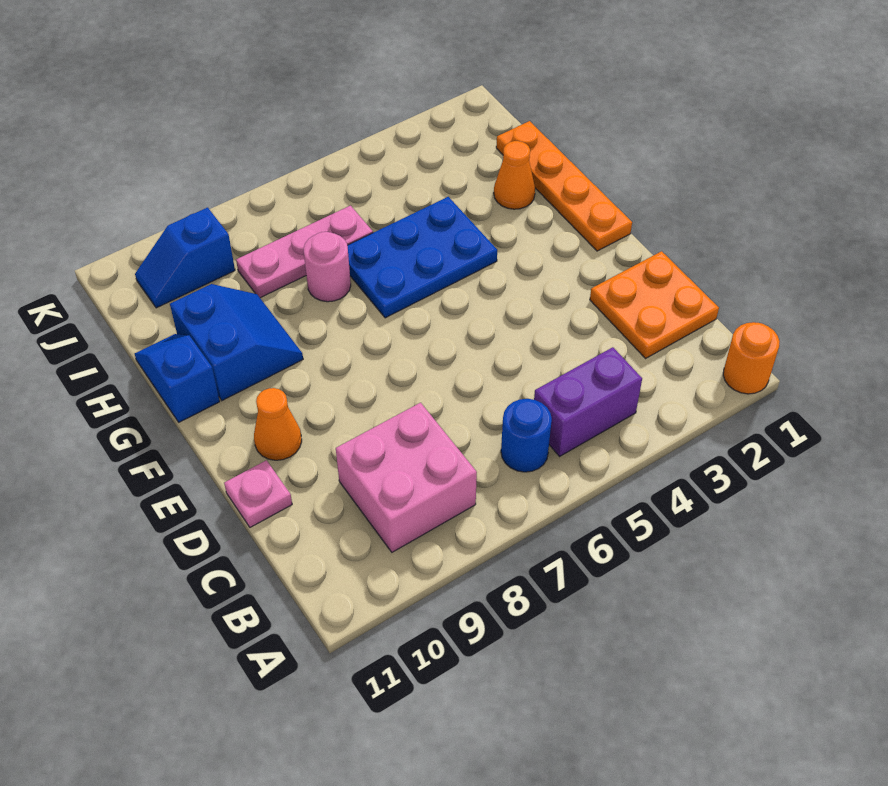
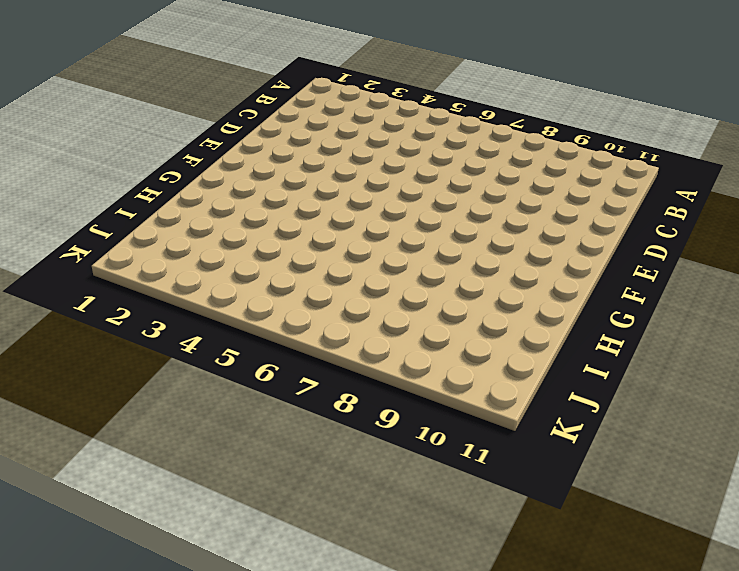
none -> orange 1x1 round brick [723,322,780,394]
none -> purple 1x2 brick [534,347,642,456]
none -> blue 1x1 round brick [501,399,552,472]

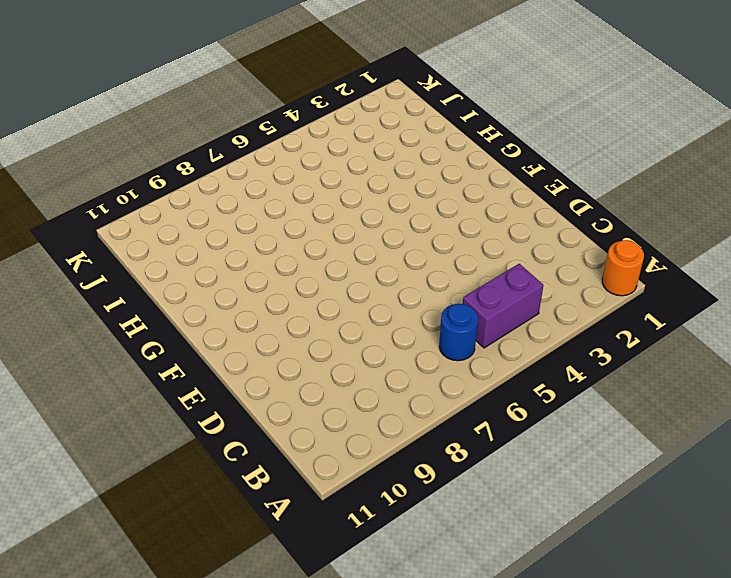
none -> pink 2x2 brick [336,403,477,552]
none -> orange 2x2 plate [590,251,719,358]
none -> pink 1x1 plate [224,460,292,527]

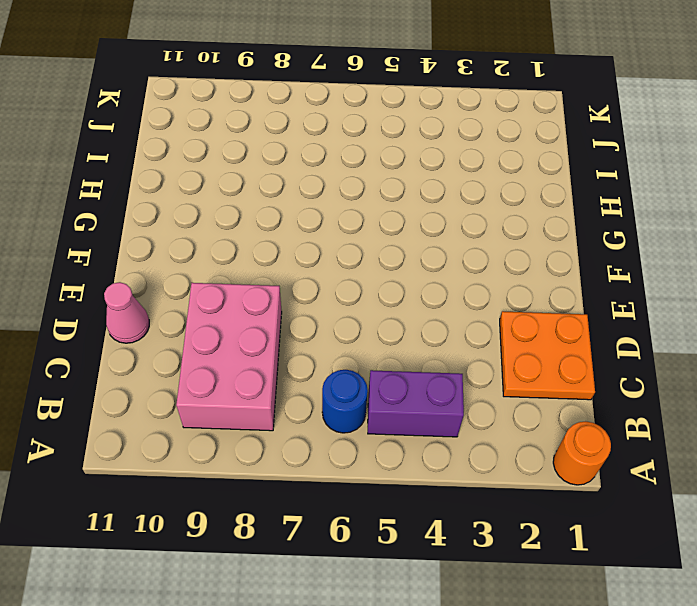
pink 2x3 brick [176,283,282,431] -> pink 2x2 brick [336,403,477,552]
pink 1x1 cone [104,282,149,343] -> pink 1x1 plate [224,460,292,527]
none -> orange 1x1 cone [254,388,302,460]
none -> orange 1x4 plate [496,121,632,251]
none -> blue 2x3 plate [347,197,497,318]

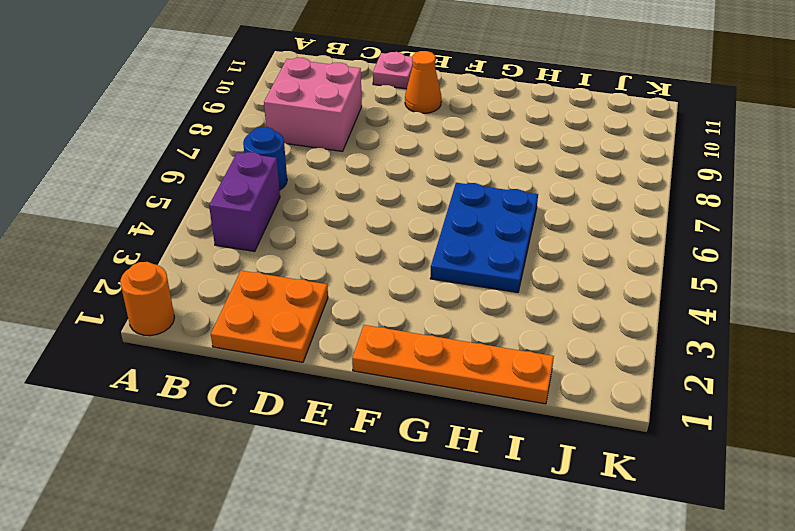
none -> blue 2x2 slope [170,284,303,401]
none -> blue 1x2 slope [135,334,220,422]
none -> orange 1x1 cone [494,141,535,209]

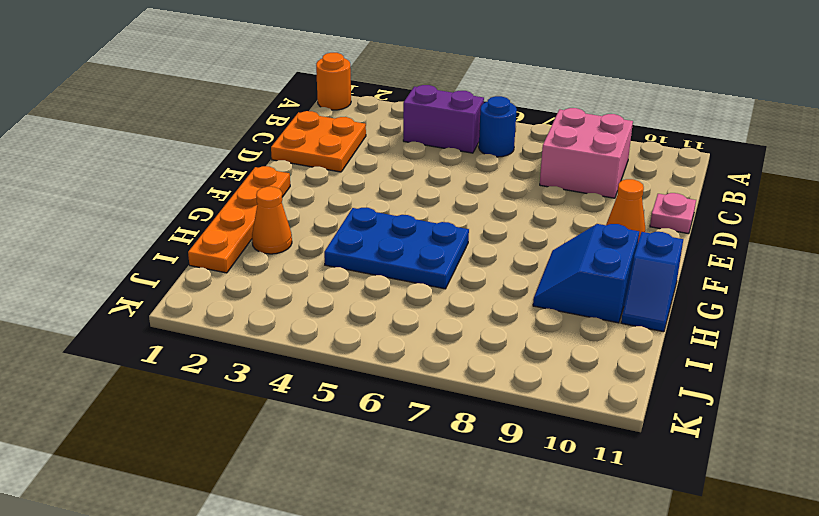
none -> pink 1x1 round brick [303,232,351,302]
none -> pink 1x3 plate [236,206,373,298]
none -> blue 1x2 slope [135,207,235,308]

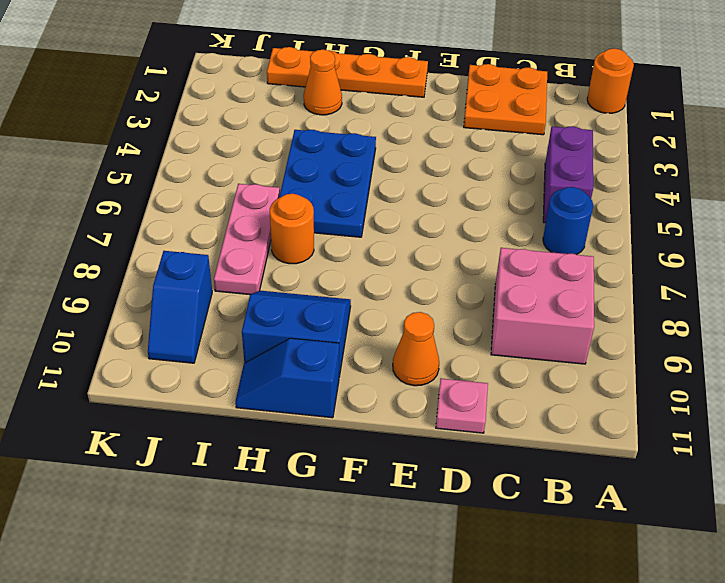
orange 1x1 round brick [270,194,314,264] -> pink 1x1 round brick [303,232,351,302]

